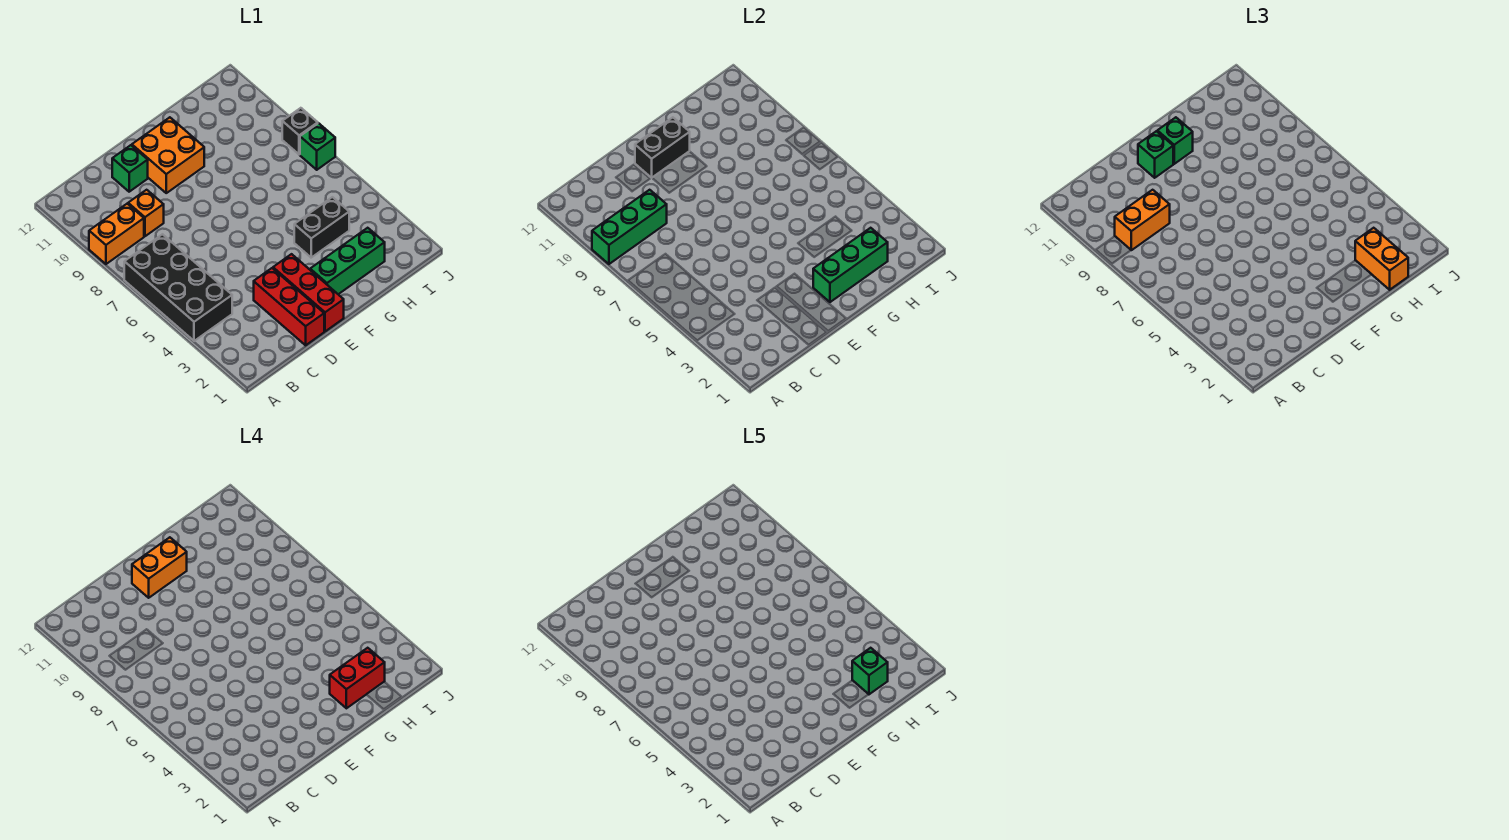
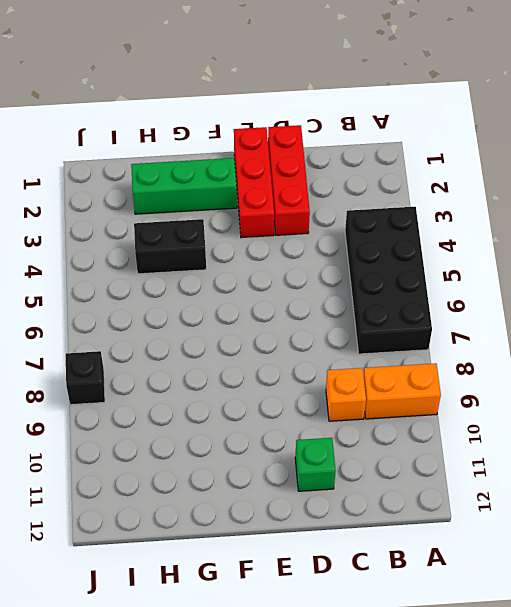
none -> orange 2x2 brick [132,117,204,193]
none -> green 1x1 brick [300,123,335,170]
none -> green 1x3 brick [592,190,667,264]

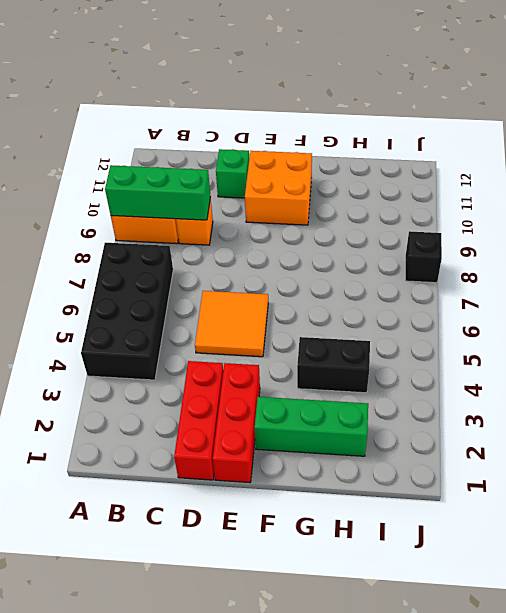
orange 2x2 tile [195,291,268,357] -> none
none -> green 1x1 brick [300,123,335,170]
none -> black 1x2 brick [635,117,690,178]
none -> green 1x3 brick [813,228,888,302]

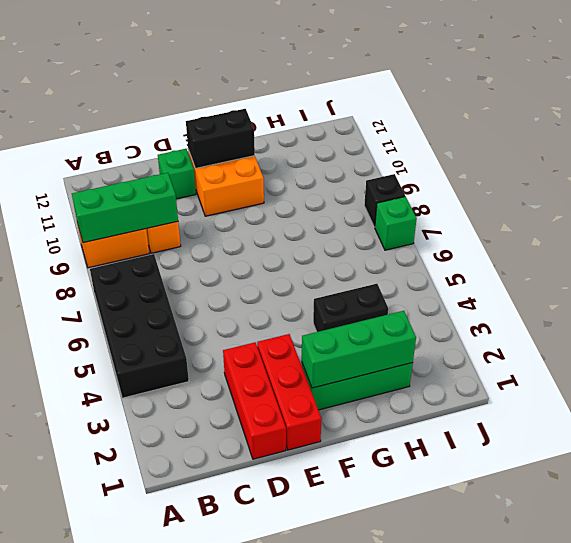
none -> orange 1x2 brick [1115,190,1170,250]
none -> green 1x1 brick [1138,131,1173,178]
none -> green 1x1 brick [1157,117,1193,164]

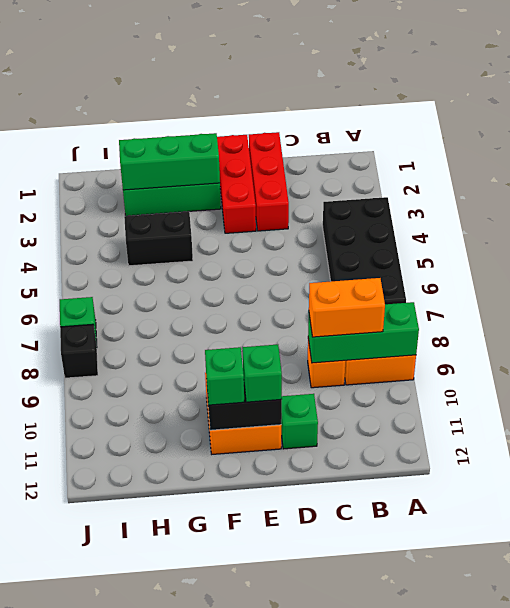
none -> orange 1x2 brick [1355,228,1408,290]
none -> orange 1x2 brick [132,537,187,598]
none -> red 1x2 brick [330,648,385,708]

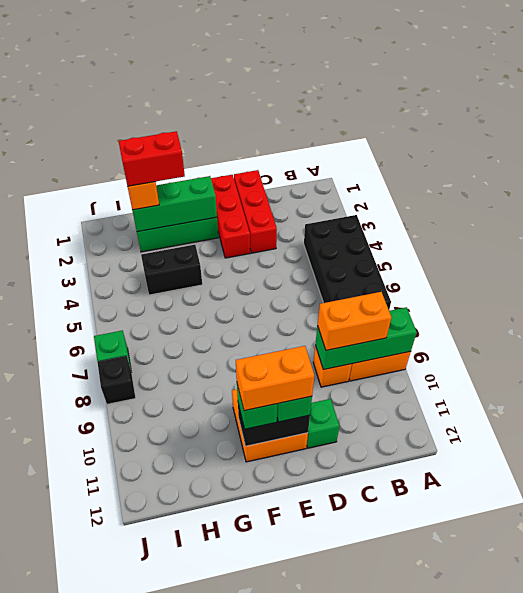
none -> green 1x1 brick [852,648,888,694]

